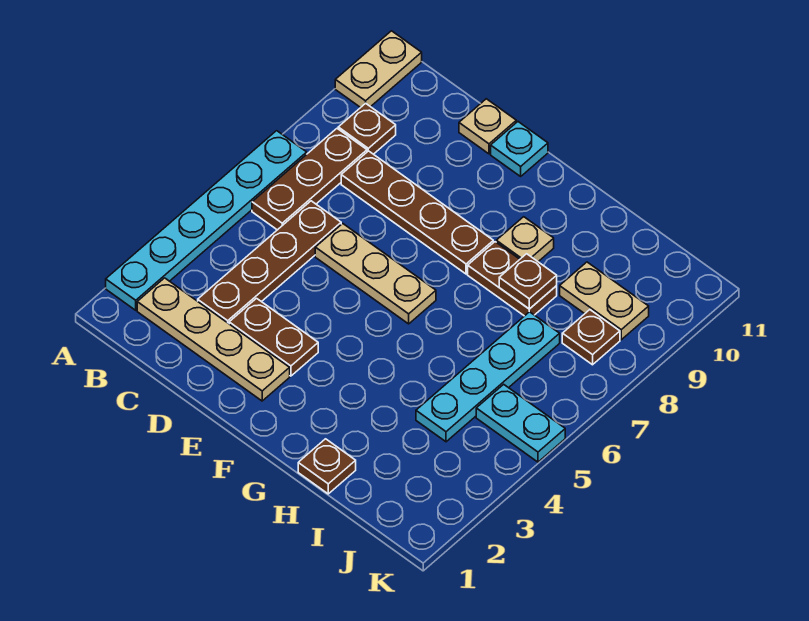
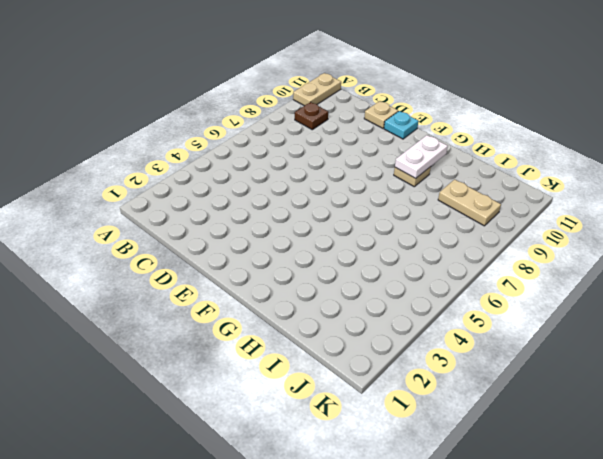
white 1x2 plate [395,135,448,178] -> none
none -> cyan 1x6 plate [106,131,307,310]
none -> tan 1x4 plate [137,278,290,401]
none -> brown 1x3 plate [252,129,367,230]

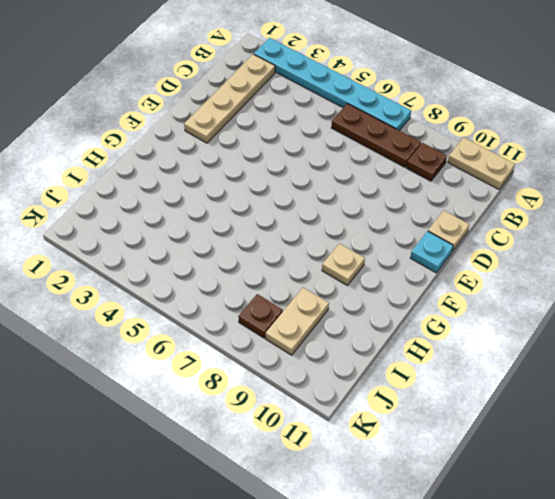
none -> brown 1x4 plate [198,201,341,324]
none -> brown 1x4 plate [341,151,493,274]
none -> brown 1x2 plate [229,298,318,376]

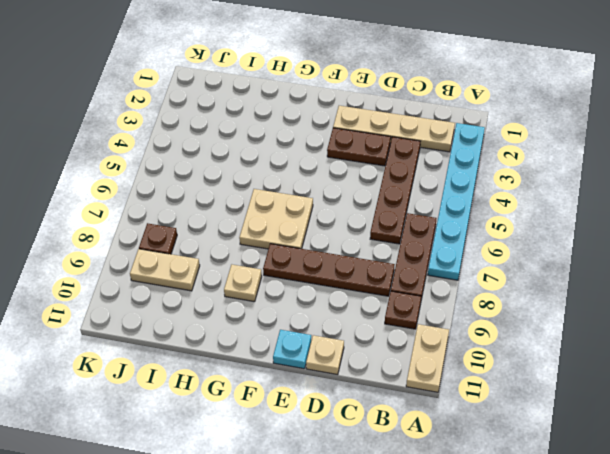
tan 2x2 plate [239,189,313,249] -> tan 1x3 plate [315,224,436,324]
none -> brown 1x2 plate [468,242,557,316]
none -> brown 1x1 plate [298,439,356,494]
none -> cyan 1x4 plate [416,312,560,442]

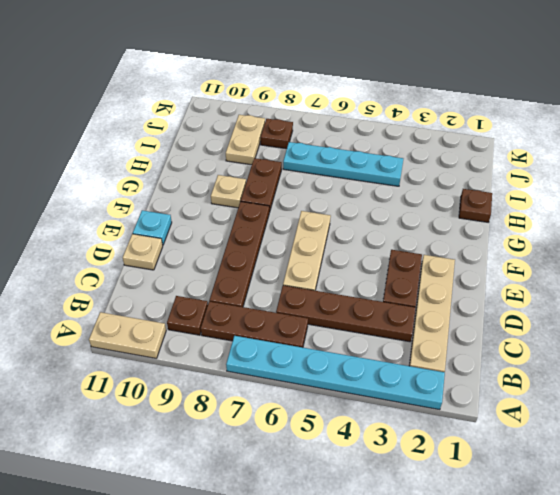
none -> cyan 1x2 plate [476,384,565,462]
none -> brown 1x1 plate [499,254,557,309]

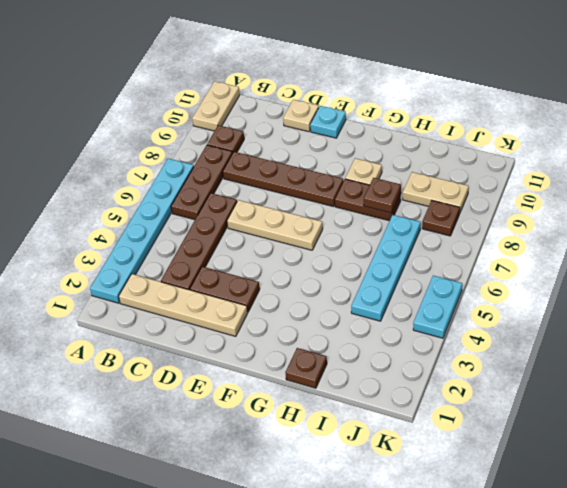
cyan 1x2 plate [413,276,462,338] -> cyan 1x2 plate turned to [476,384,565,462]

